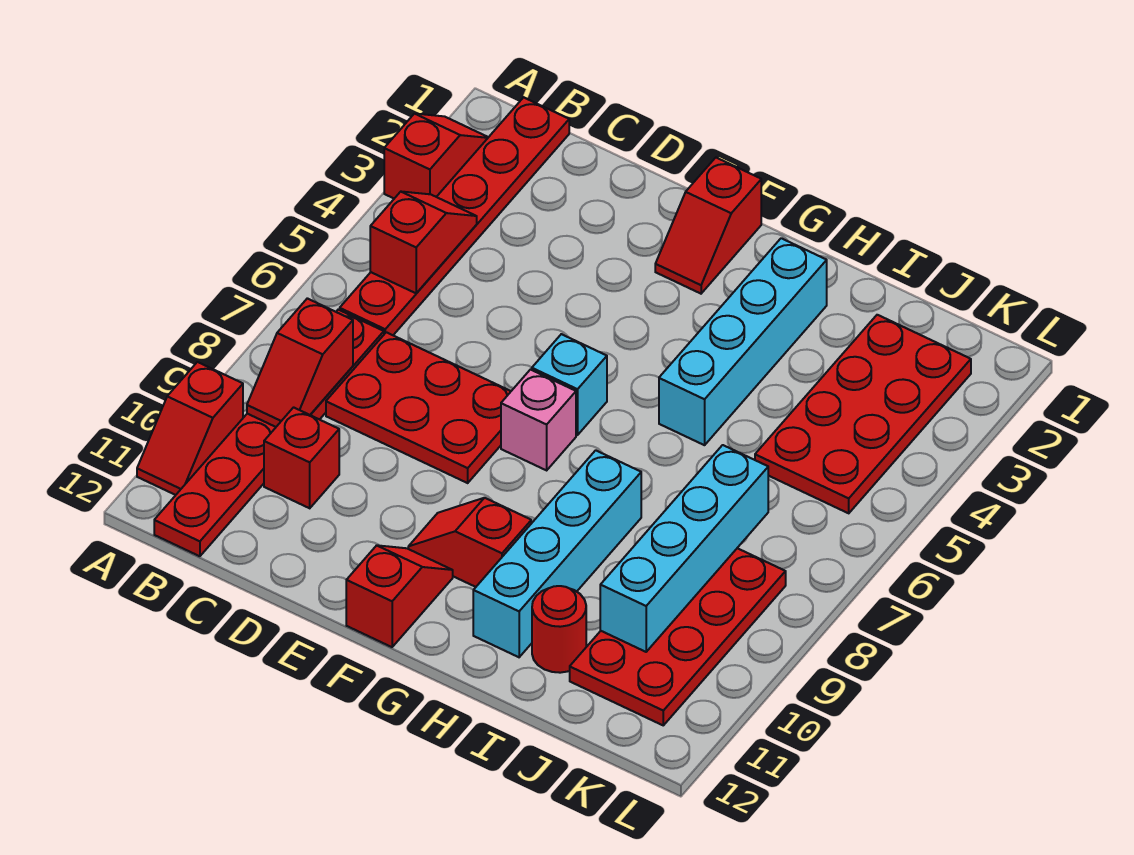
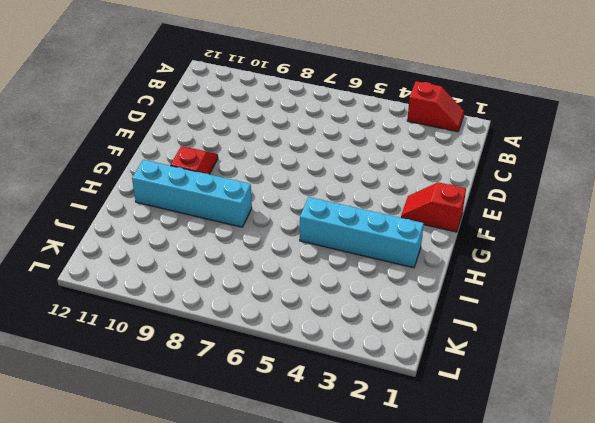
none -> red 1x2 slope [137,362,243,495]
none -> red 1x6 plate [340,97,569,335]
none -> red 1x6 plate [154,310,384,556]

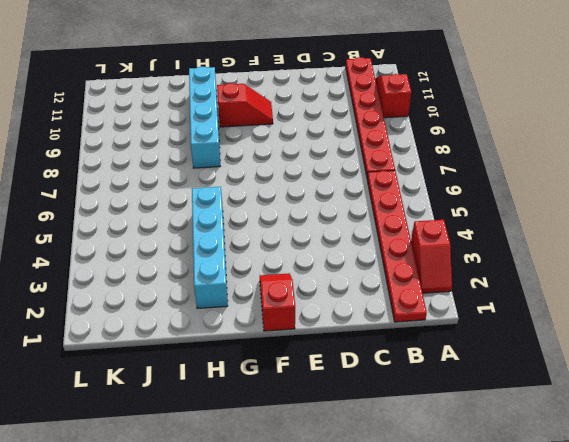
none -> red 2x3 plate [326,332,511,483]
none -> red 1x1 brick [264,407,339,508]
none -> cyan 1x1 brick [532,334,607,435]

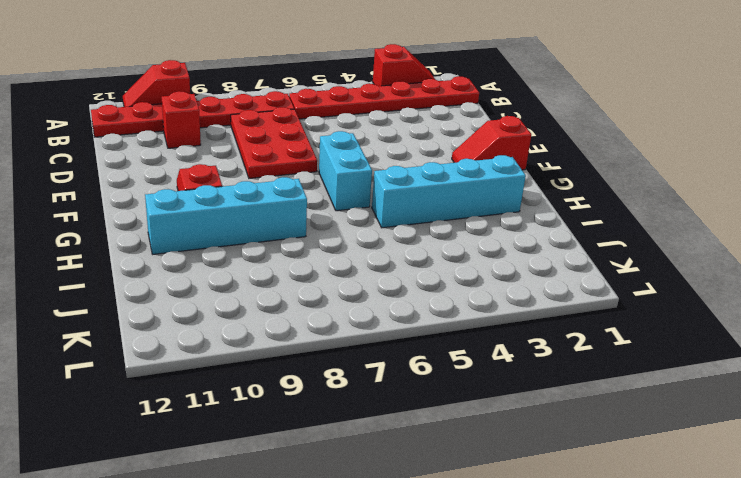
cyan 1x2 brick [319,131,372,211] -> cyan 1x1 brick [532,334,607,435]
none -> pink 1x1 brick [501,370,576,470]
none -> red 1x2 slope [346,545,453,647]
none -> red 1x1 round brick [532,586,586,673]

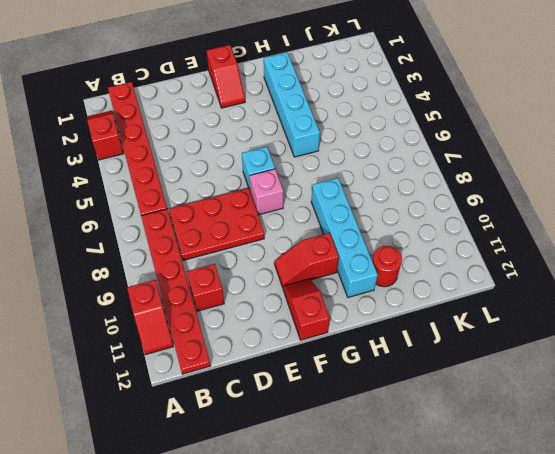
none -> red 2x4 plate [755,315,971,513]
none -> red 2x4 plate [570,548,786,725]
none -> red 1x2 slope [370,192,477,293]

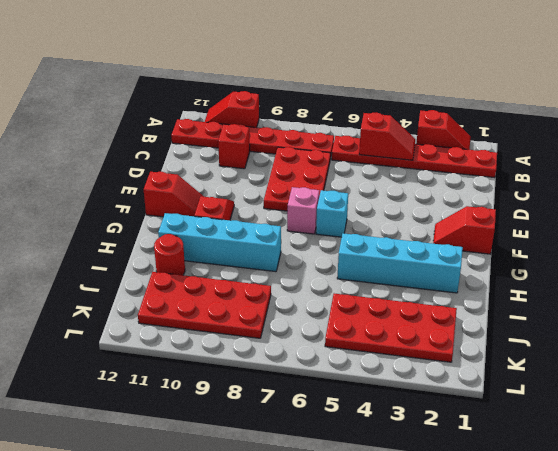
none -> red 1x2 slope [247,298,353,427]
none -> cyan 1x4 brick [600,445,768,652]

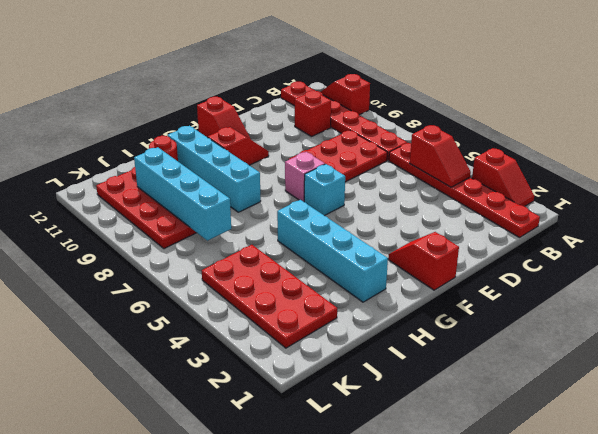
none -> red 1x2 slope [247,298,353,427]

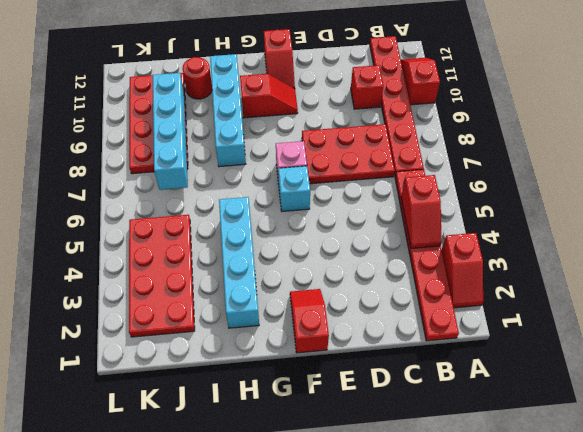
none -> red 1x2 slope [247,298,353,427]

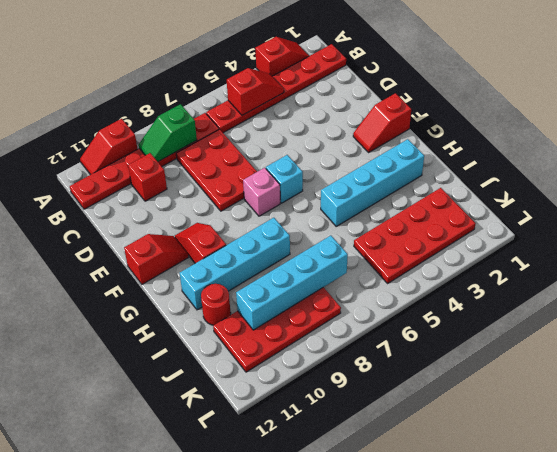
green 1x2 slope [139,104,197,162] -> red 1x2 slope [247,298,353,427]

